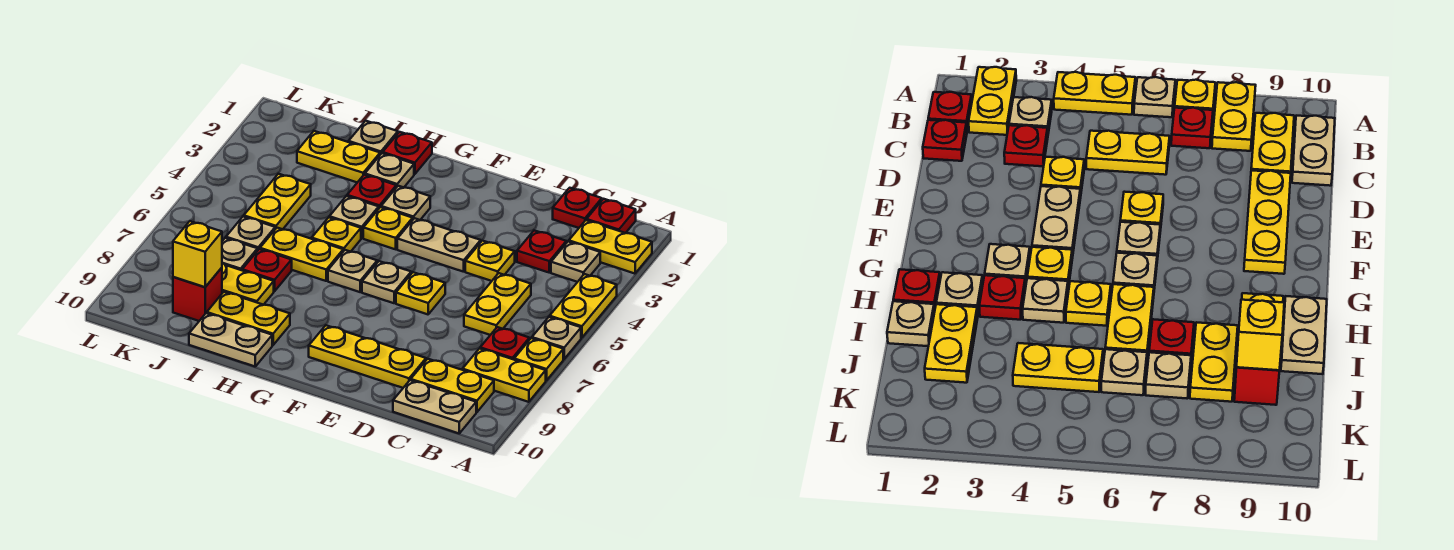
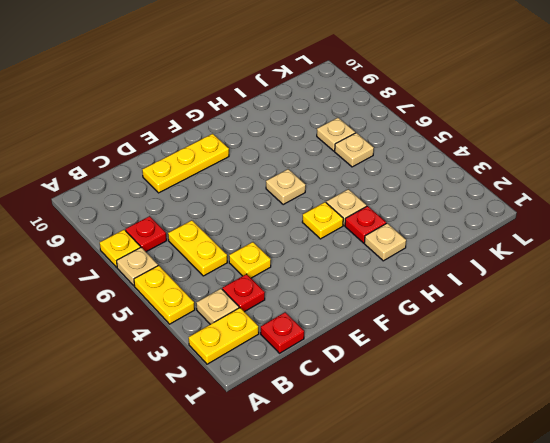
none -> yellow 1x2 plate [462,349,546,402]
none -> red 1x1 plate [587,199,636,233]
none -> yellow 1x2 plate [411,359,494,412]
none -> tan 1x2 plate [393,380,476,433]

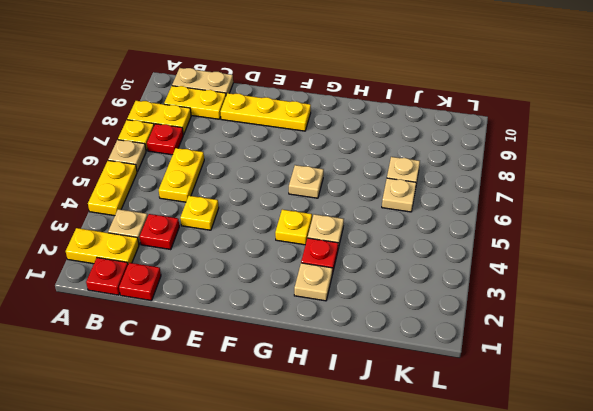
none -> tan 1x2 plate [397,218,481,272]
none -> yellow 1x1 plate [396,272,445,314]
none -> tan 1x1 plate [362,261,411,303]
none -> tan 1x1 plate [381,186,430,220]

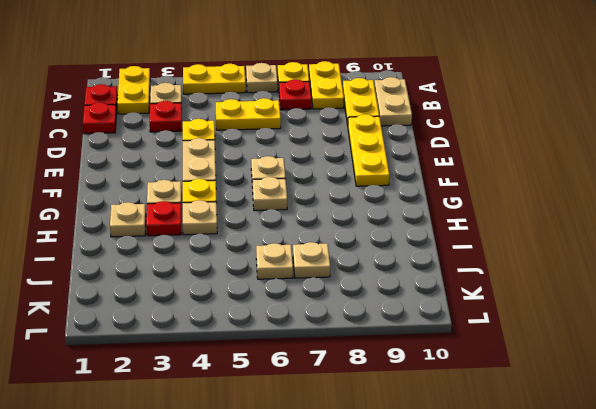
none -> yellow 1x1 plate [396,272,445,314]
none -> red 1x1 plate [383,132,432,174]
none -> yellow 1x1 plate [312,217,361,252]
none -> yellow 1x2 plate [260,228,343,281]

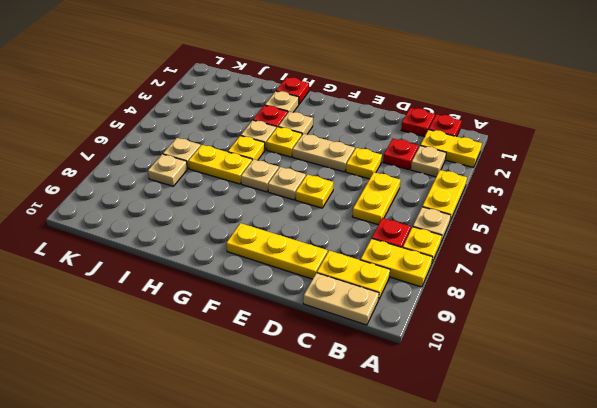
none -> yellow 1x2 plate [207,292,290,345]
none -> tan 1x2 plate [189,313,272,366]
none -> tan 1x1 plate [349,121,398,155]
none -> yellow 1x2 plate [297,131,380,182]

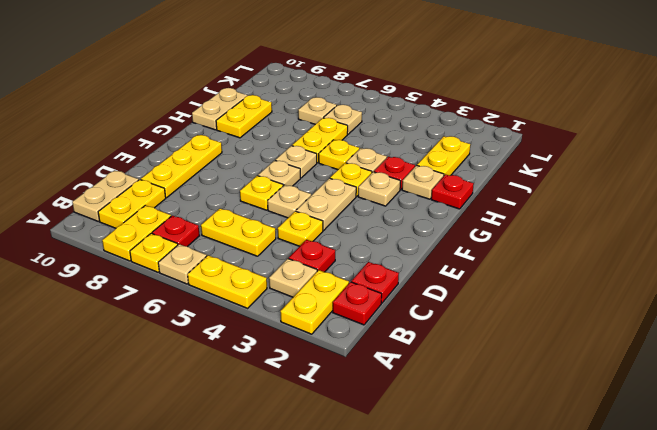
tan 1x1 plate [268,185,311,218] -> tan 1x1 plate moved to [349,121,398,155]
none -> red 1x1 plate [242,249,292,291]
none -> yellow 1x2 plate [222,263,274,305]
none -> yellow 1x2 plate [244,174,311,229]
none -> red 1x1 brick [173,268,222,321]

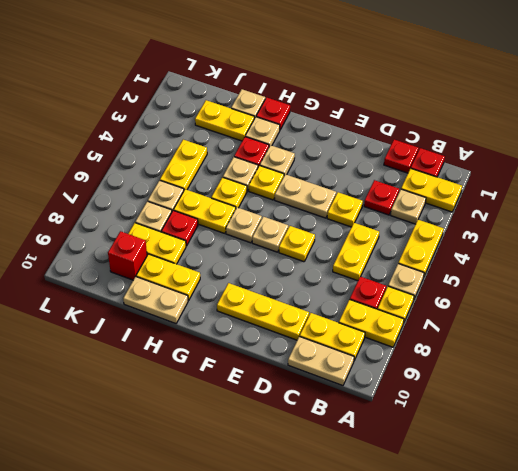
none -> yellow 1x1 brick [173,221,222,287]

